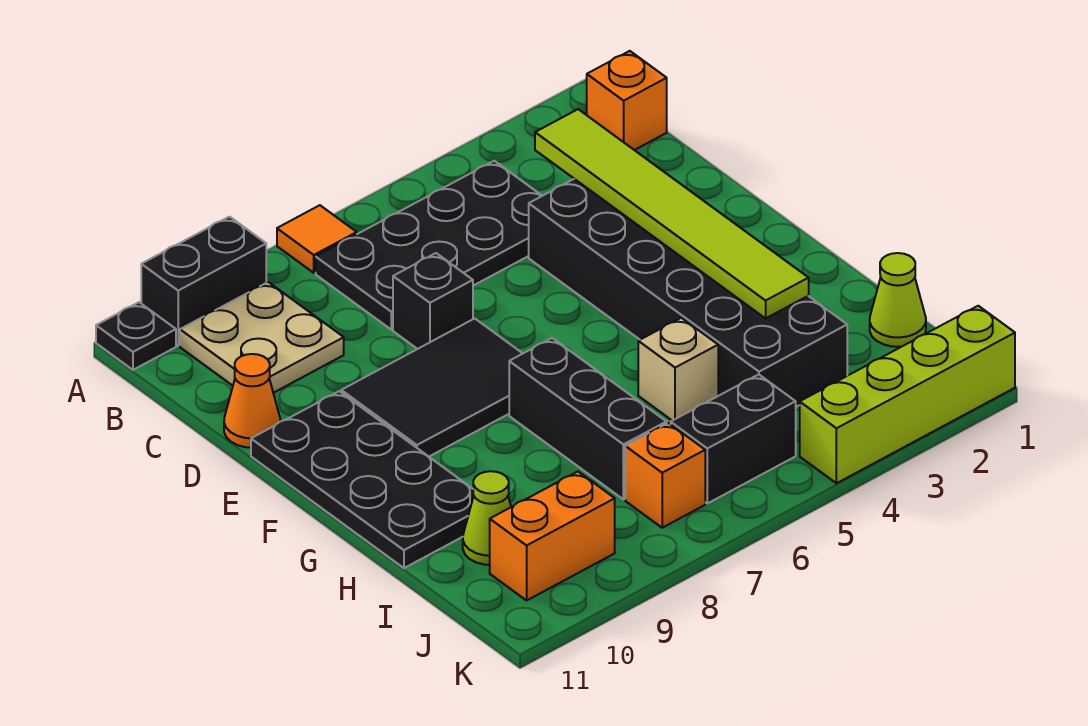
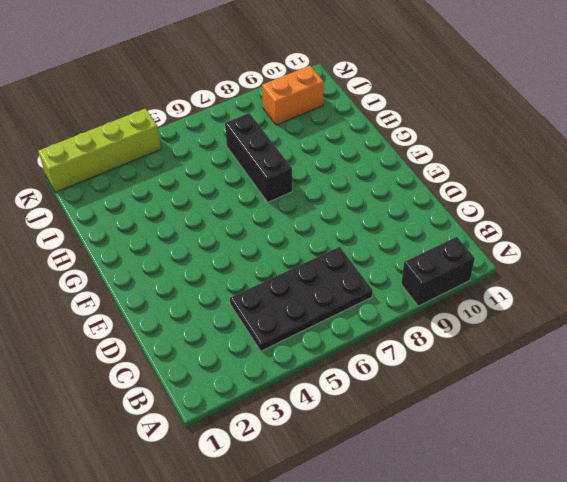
none -> orange 1x1 tile [277,205,357,273]
none -> black 1x1 plate [96,302,176,370]
none -> orange 1x1 brick [587,51,667,150]

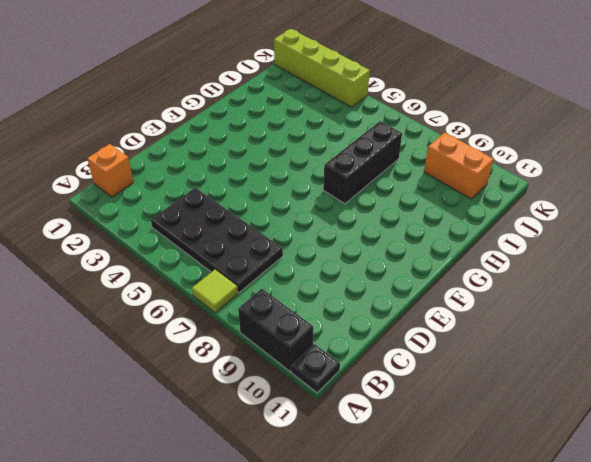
lime 1x1 tile [192,270,238,313] -> orange 1x1 tile [277,205,357,273]
none -> tan 2x2 plate [180,282,344,393]
none -> black 2x6 brick [529,179,847,407]
none -> black 1x1 brick [393,253,473,349]

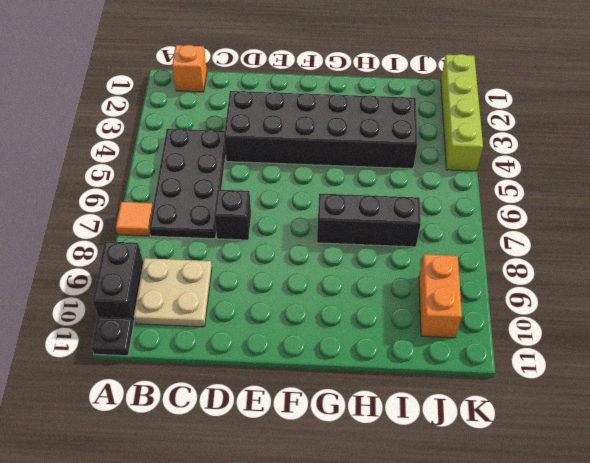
none -> orange 1x1 cone [224,354,280,448]
none -> black 2x3 tile [341,319,523,456]
none -> black 2x4 plate [251,391,474,568]

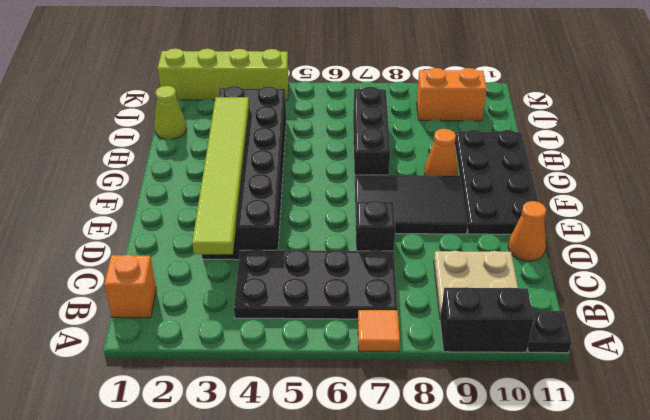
orange 1x1 cone [424,129,458,175] -> none
none -> tan 1x1 brick [638,318,718,421]
none -> lime 1x1 cone [463,471,511,565]
none -> black 1x2 brick [671,374,796,503]

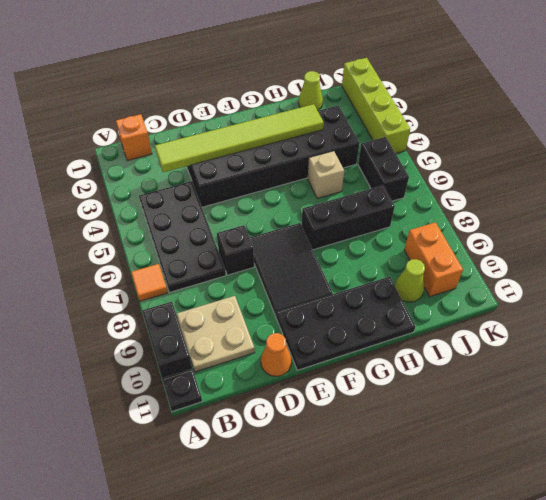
none -> orange 1x1 brick [625,423,705,528]

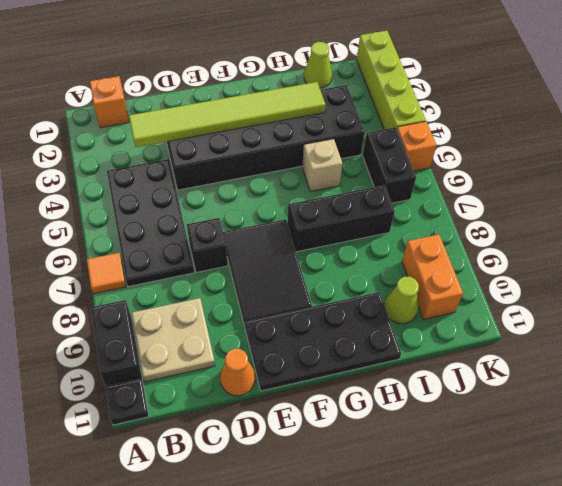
orange 1x1 brick [397,122,437,171] -> orange 1x1 brick moved to [625,423,705,528]

